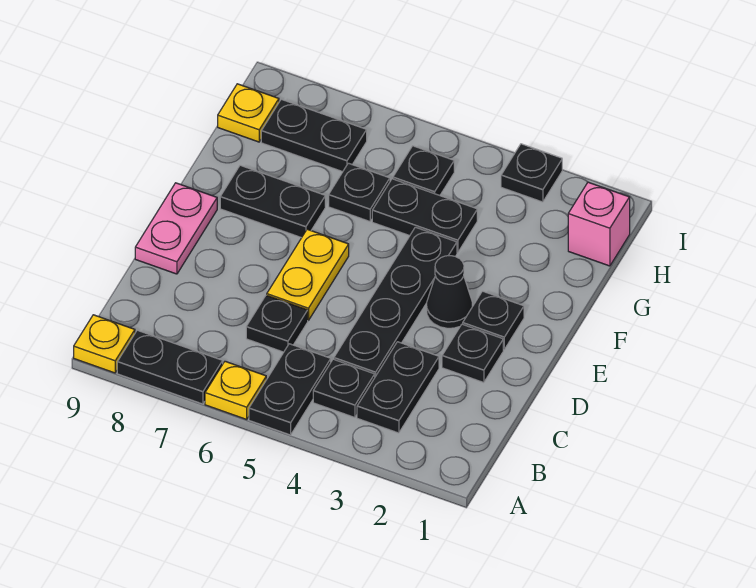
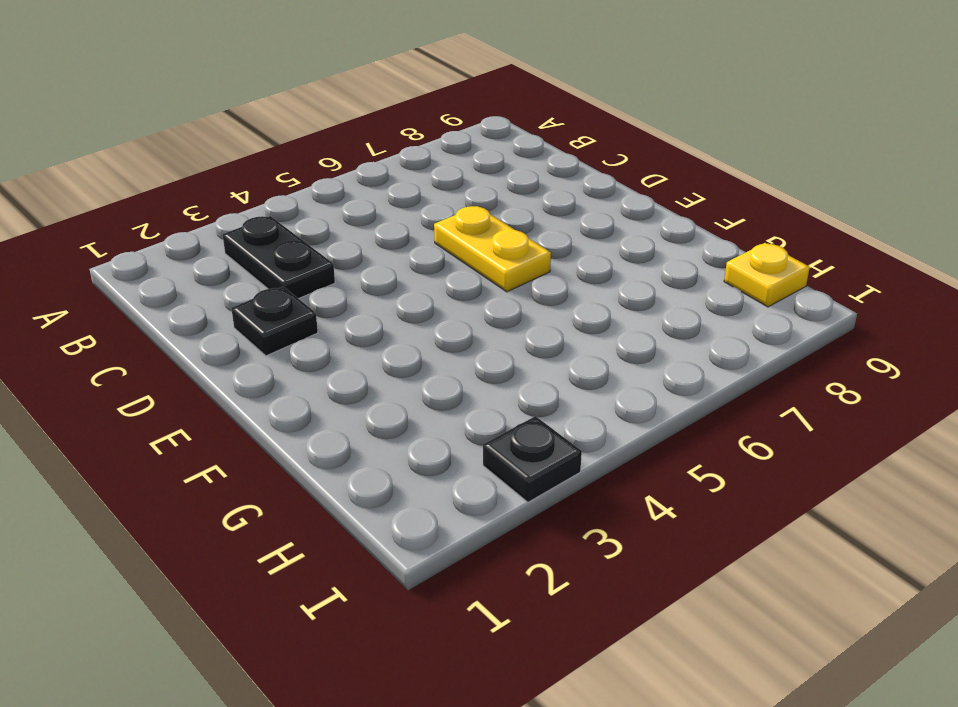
none -> black 1x2 plate [249,344,331,435]
none -> yellow 1x1 plate [205,361,266,419]
none -> black 1x2 plate [117,330,223,404]

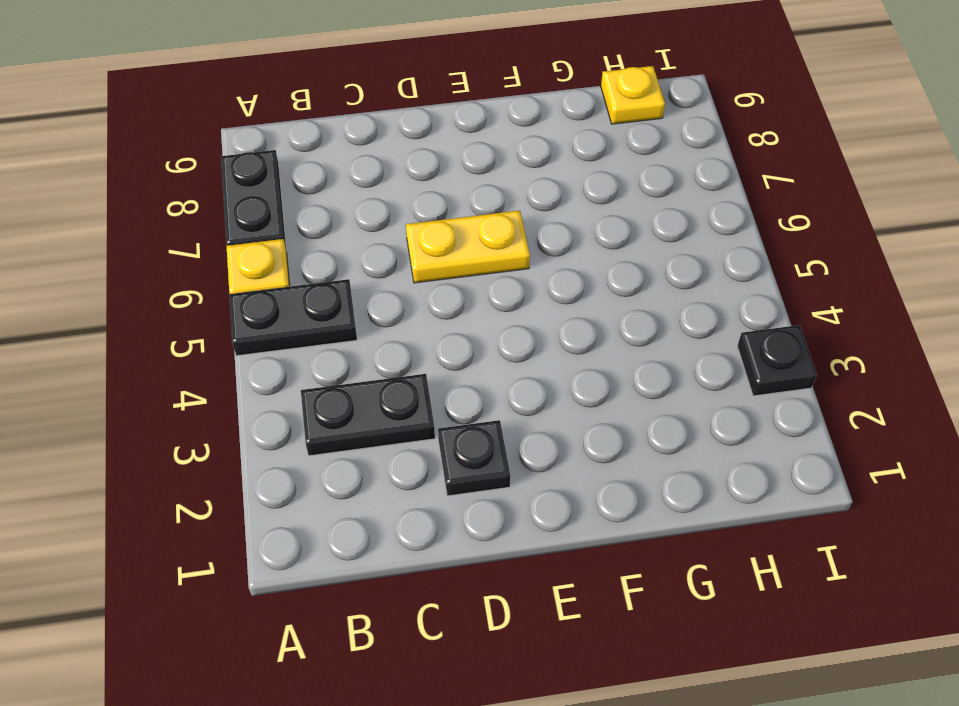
none -> yellow 1x1 plate [74,315,135,373]
none -> black 1x1 plate [313,359,375,417]
none -> black 1x4 plate [334,227,457,377]

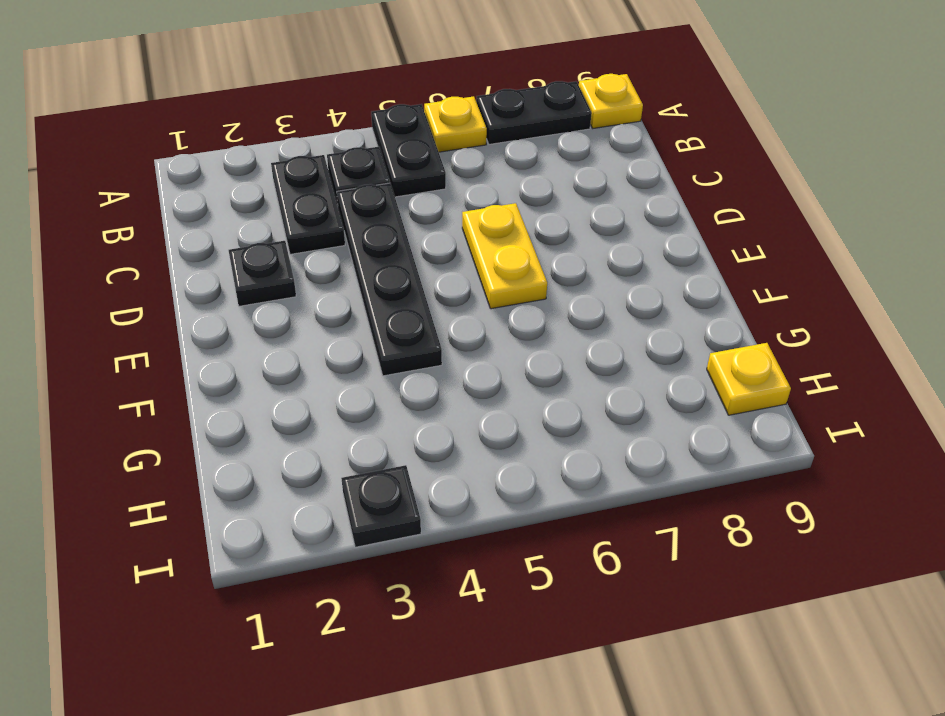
none -> black 1x1 plate [246,295,308,352]
none -> pink 1x2 plate [135,183,217,274]
none -> black 1x1 plate [463,291,524,349]

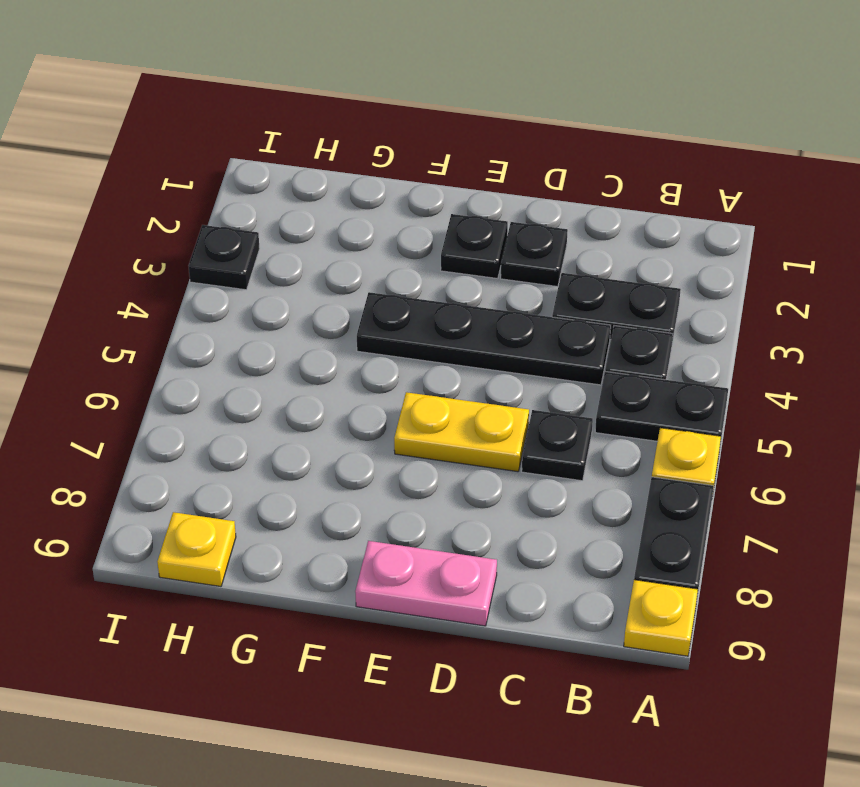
none -> black 1x1 cone [427,256,472,328]
none -> black 1x2 plate [220,165,325,238]
none -> black 1x2 plate [372,179,477,253]

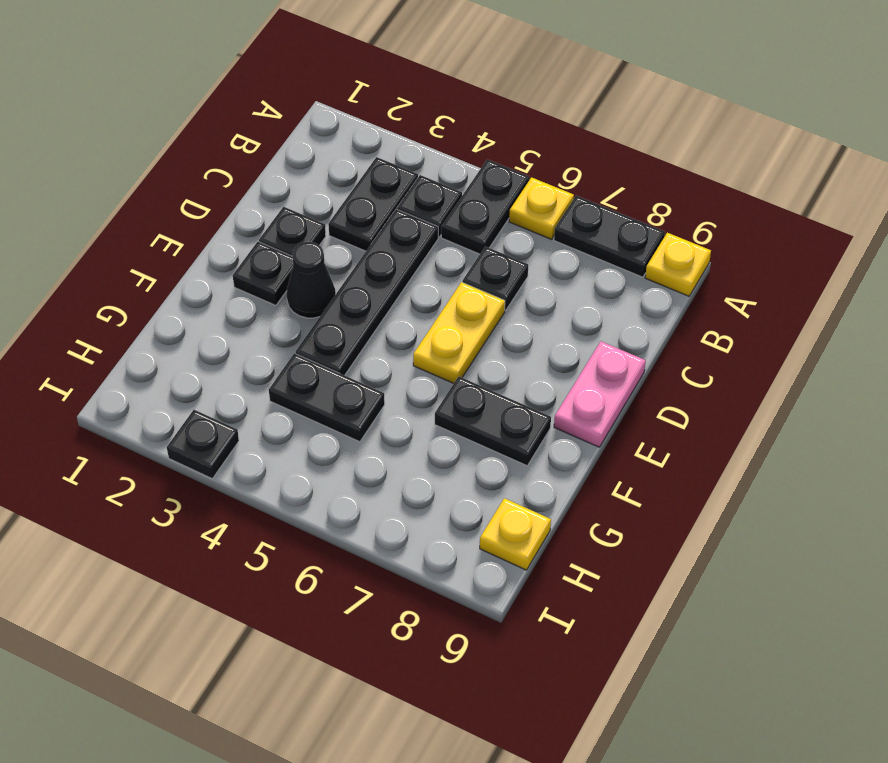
none -> black 1x1 plate [329,163,390,221]
none -> pink 1x1 brick [568,182,630,266]
none -> black 1x1 plate [393,146,454,195]

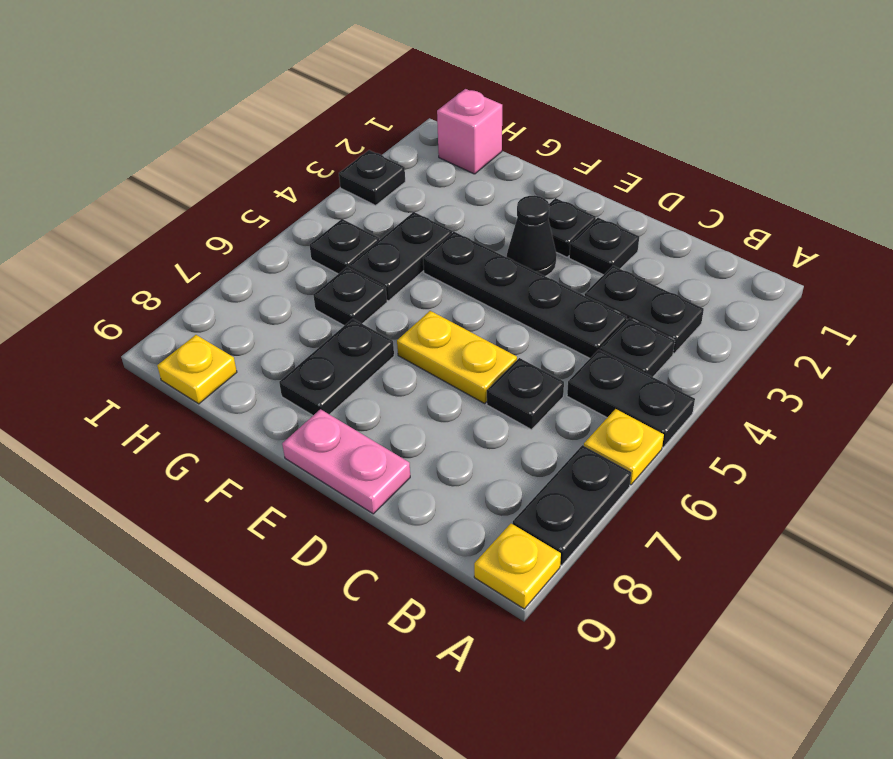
none -> black 1x2 plate [261,99,367,172]

